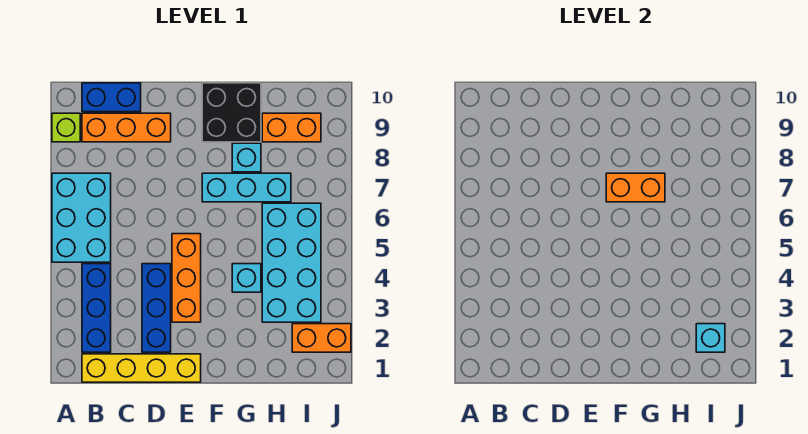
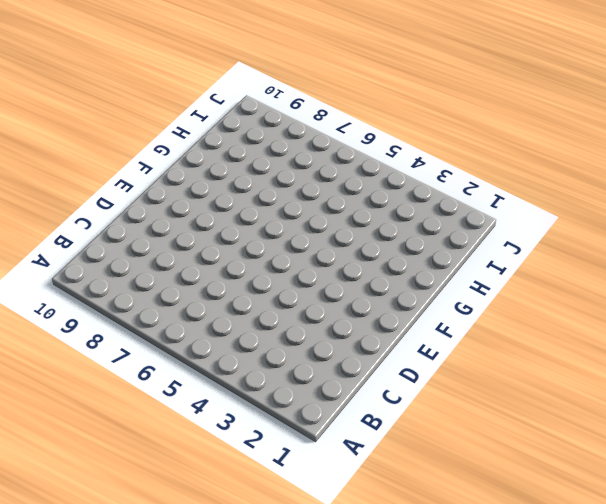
none -> cyan 2x3 brick [52,173,111,262]
none -> lime 1x1 brick [52,113,80,142]
none -> yellow 1x4 brick [82,354,201,382]

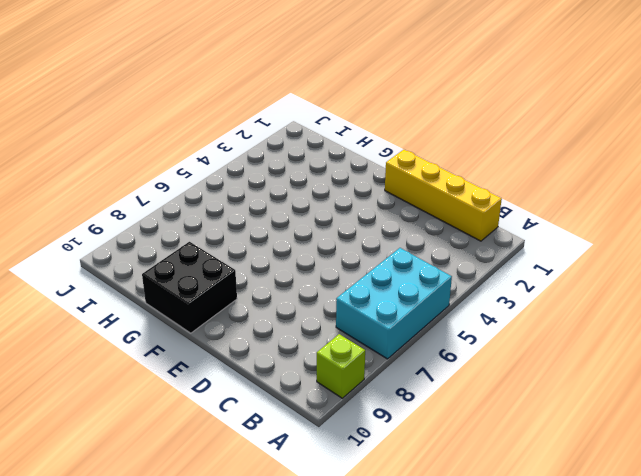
none -> blue 1x3 brick [82,264,111,352]
none -> orange 1x3 brick [82,113,171,142]
none -> blue 1x2 brick [82,83,141,112]

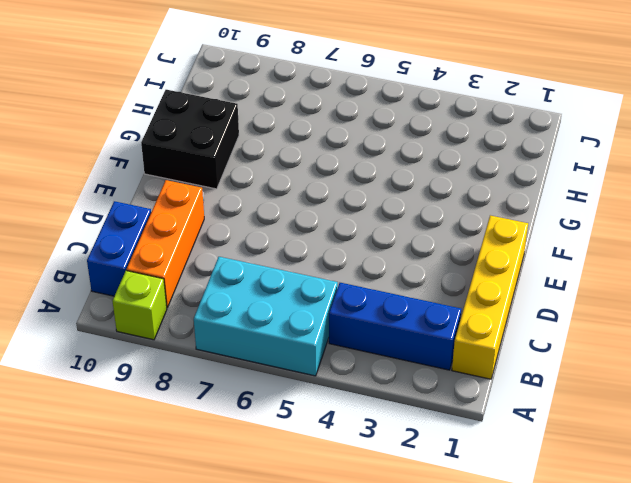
none -> blue 1x3 brick [142,264,171,352]
none -> orange 1x3 brick [172,234,201,322]
none -> cyan 1x3 brick [202,173,291,202]

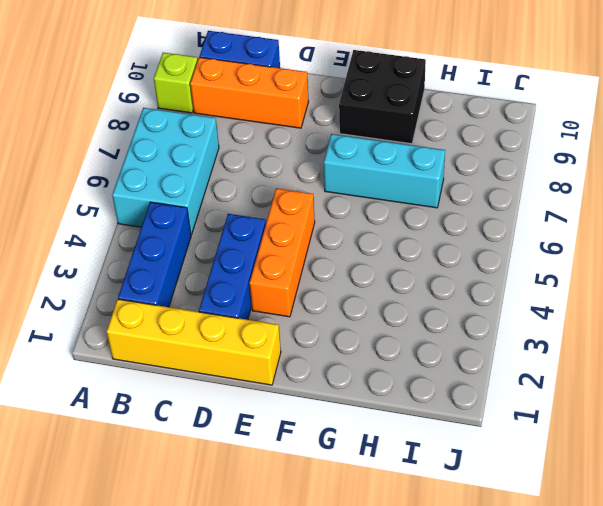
none -> cyan 1x1 brick [232,264,261,292]
none -> cyan 1x1 brick [232,143,261,172]
none -> cyan 2x4 brick [262,203,321,322]

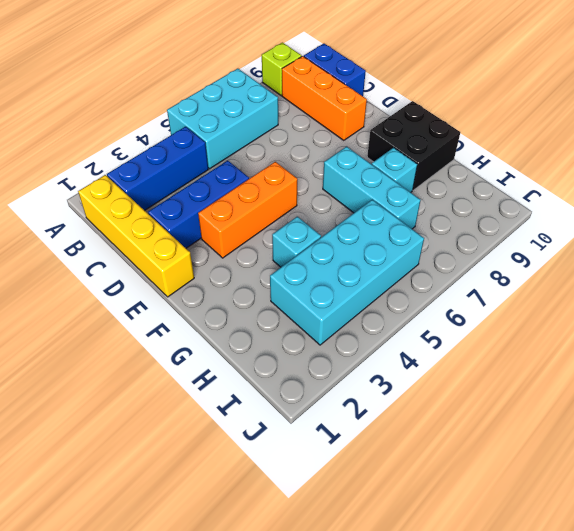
none -> orange 1x2 brick [262,113,321,142]
none -> orange 1x2 brick [292,324,351,352]
none -> orange 1x2 brick [606,173,665,202]

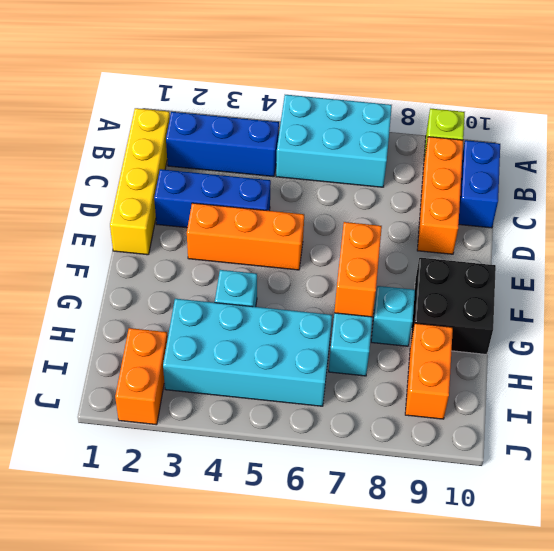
none -> cyan 1x1 brick [696,324,725,352]

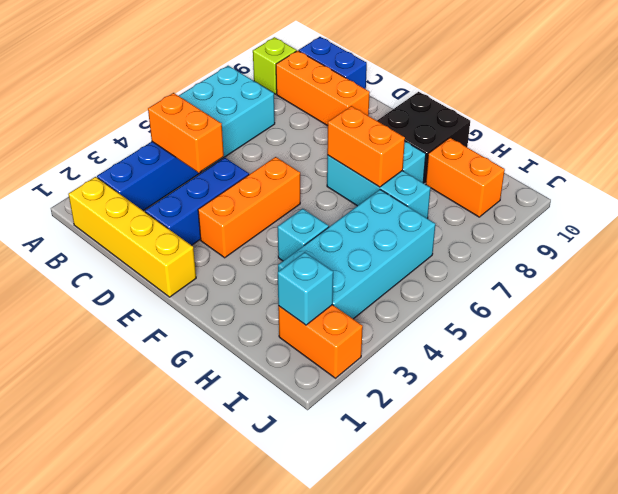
orange 1x2 brick [148,93,224,173] -> none

